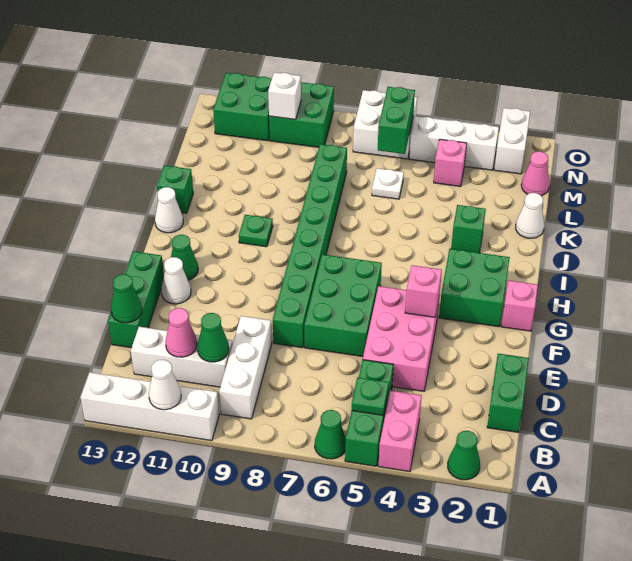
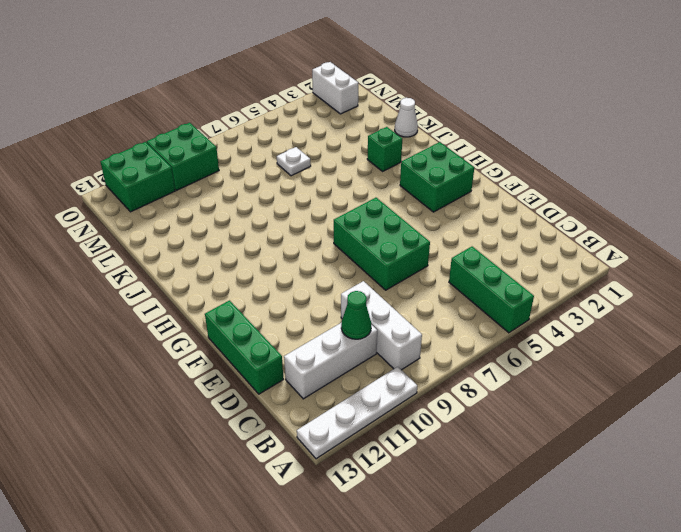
white 1x4 plate [297,367,417,459] -> white 1x4 brick [80,372,219,441]
none -> green 1x1 cone [448,431,480,480]
none -> pink 1x2 brick [378,391,422,472]
none -> green 1x1 cone [315,410,346,459]
none -> green 1x2 brick [487,354,529,432]

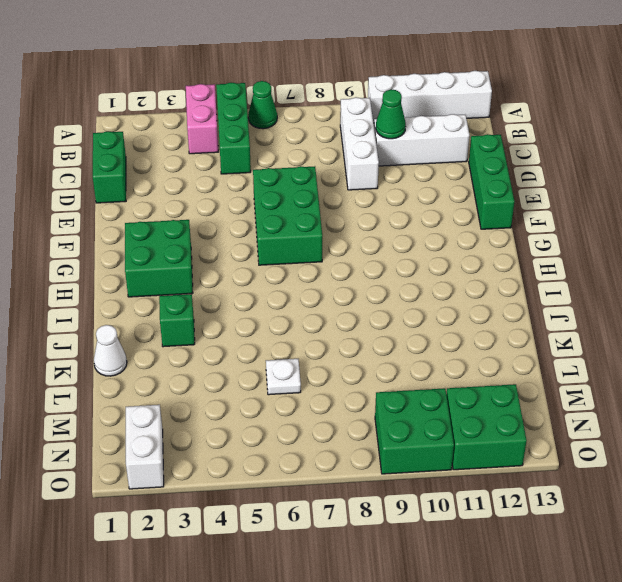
none -> green 1x1 cone [448,431,480,480]
none -> pink 2x3 brick [363,286,439,391]
none -> green 1x8 brick [273,144,347,348]
none -> white 1x1 cone [161,257,191,304]

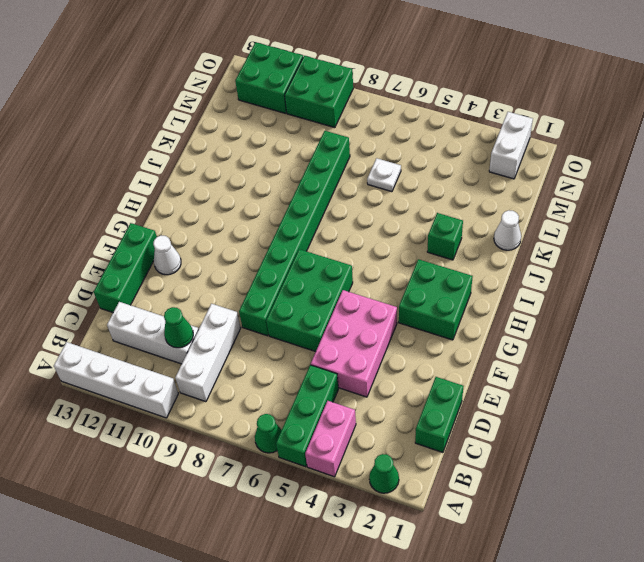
none -> pink 1x1 brick [501,280,538,331]
none -> green 1x1 cone [171,235,198,280]
none -> green 1x1 plate [239,215,273,247]
none -> white 1x1 cone [155,187,183,233]

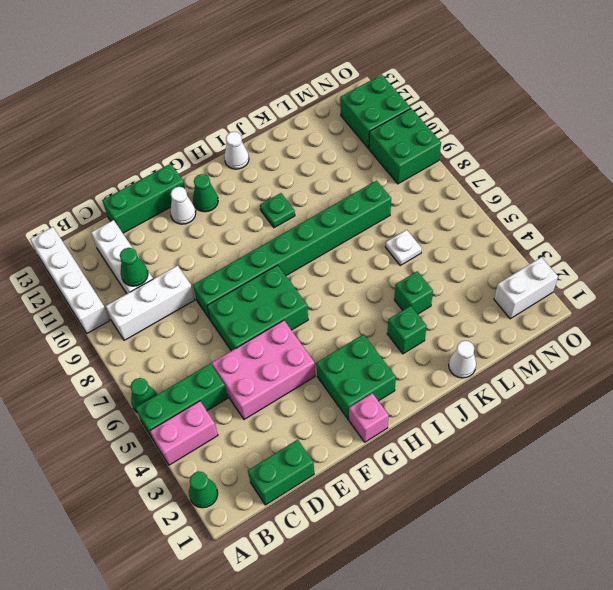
green 1x1 brick [394,271,433,314] -> green 1x1 brick moved to [157,165,193,213]
none -> pink 1x1 cone [521,151,550,196]
none -> pink 1x1 brick [434,139,467,187]
none -> white 1x3 brick [409,116,499,170]
none -> white 2x2 brick [353,90,417,159]

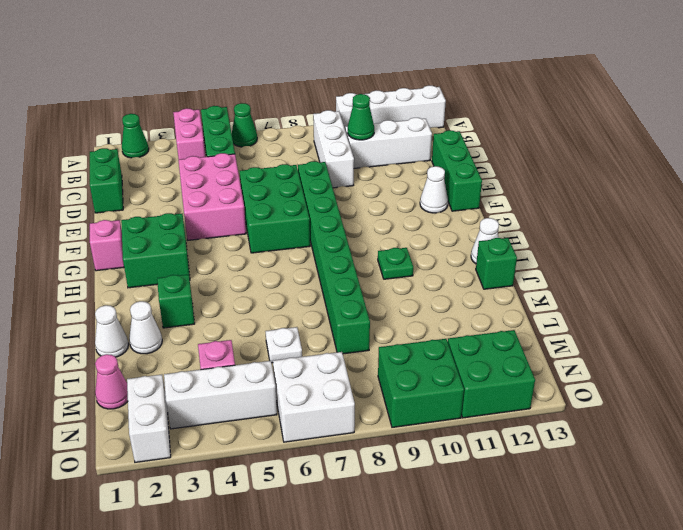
white 1x1 cone [129,301,162,354] -> white 1x1 cone moved to [149,360,181,410]
none -> green 1x1 cone [171,235,198,280]
none -> green 1x1 plate [352,377,389,415]
none -> pink 1x1 cone [165,308,197,357]
none -> green 1x1 cone [111,274,142,323]

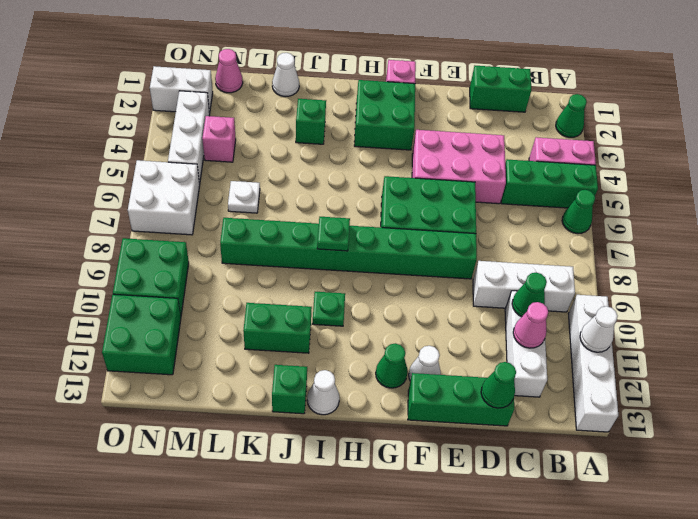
green 1x1 plate [317,217,350,251] -> green 1x1 plate moved to [352,377,389,415]
green 1x2 brick [243,303,312,353] -> green 1x2 brick moved to [378,87,415,154]
none -> pink 1x1 brick [405,265,442,317]
none -> white 1x1 brick [268,72,301,119]

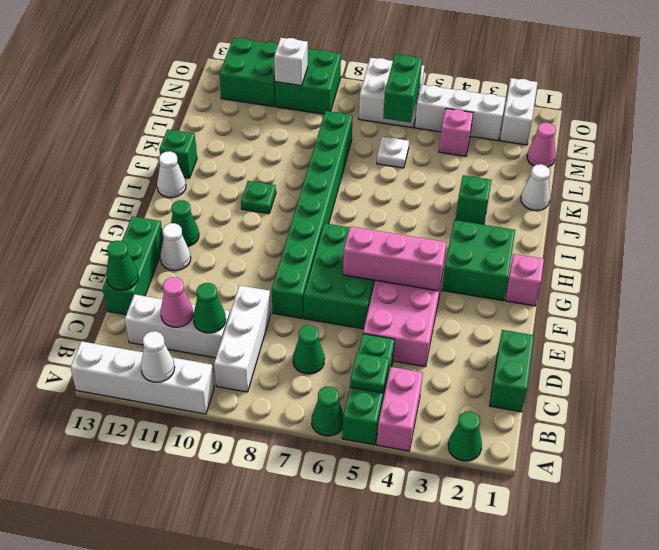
green 1x1 cone [293,325,325,374] -> none
pink 1x3 brick [343,226,446,291] -> pink 1x1 brick [405,265,442,317]

